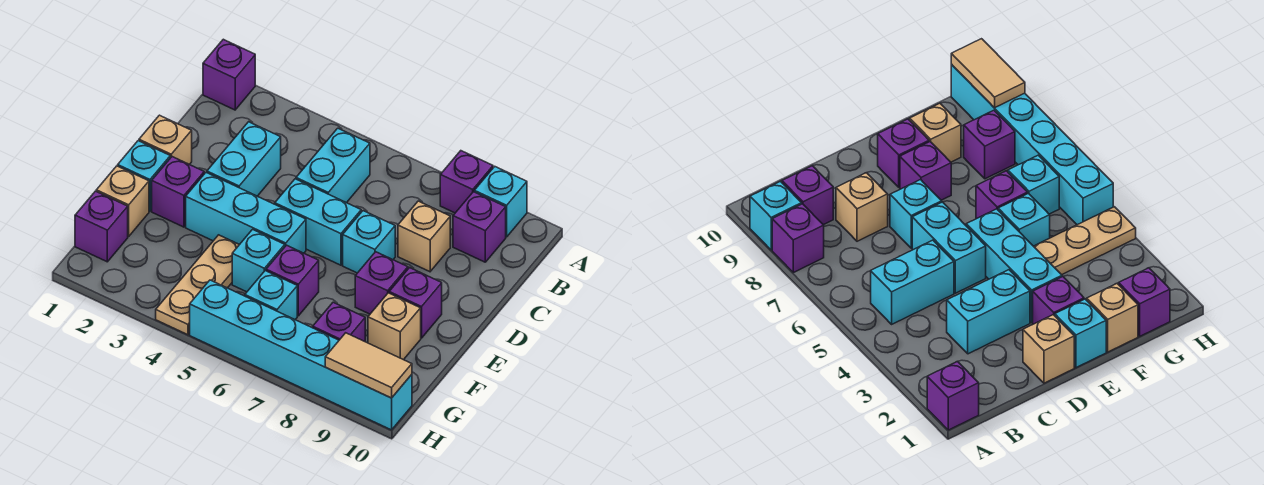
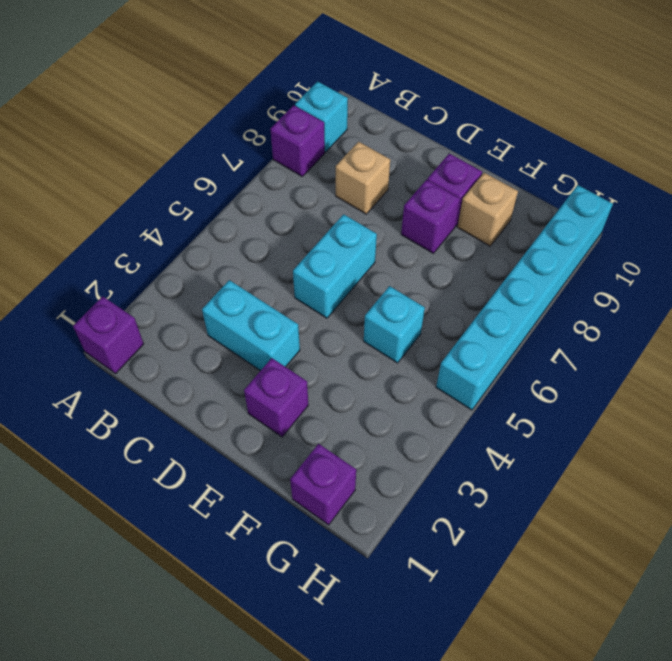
none -> cyan 1x2 brick [296,128,370,203]
none -> purple 1x1 brick [453,192,506,262]
none -> tan 1x1 brick [139,115,192,164]

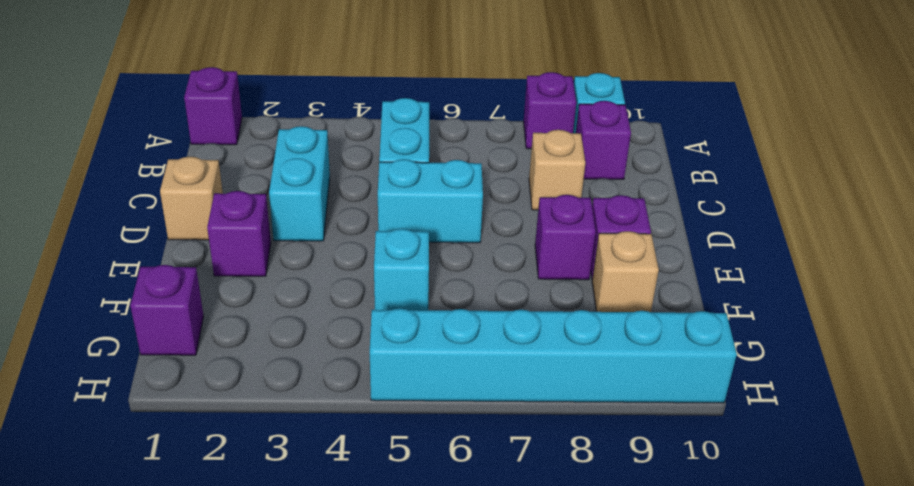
none -> cyan 1x1 brick [343,211,395,273]
none -> cyan 1x1 brick [118,141,170,211]
none -> cyan 1x3 brick [186,173,306,253]

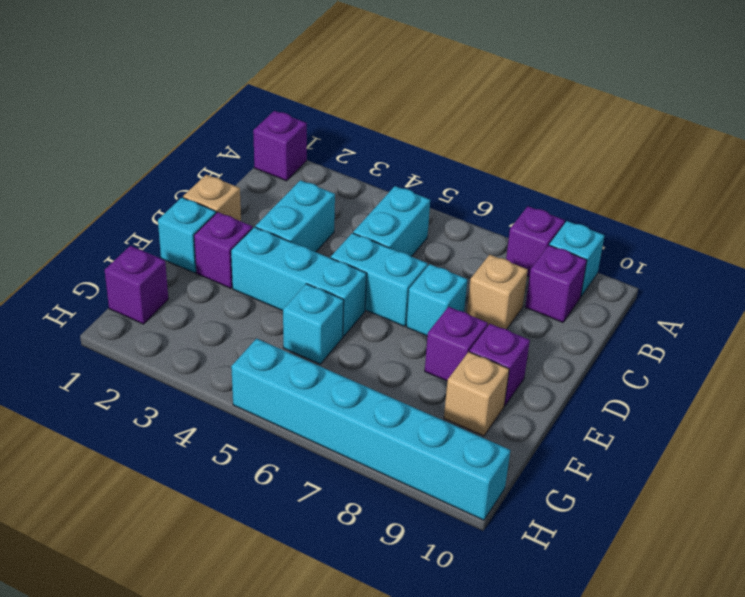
none -> tan 1x1 brick [96,166,149,236]
none -> tan 1x3 plate [156,235,239,335]
none -> purple 1x1 brick [266,245,319,316]

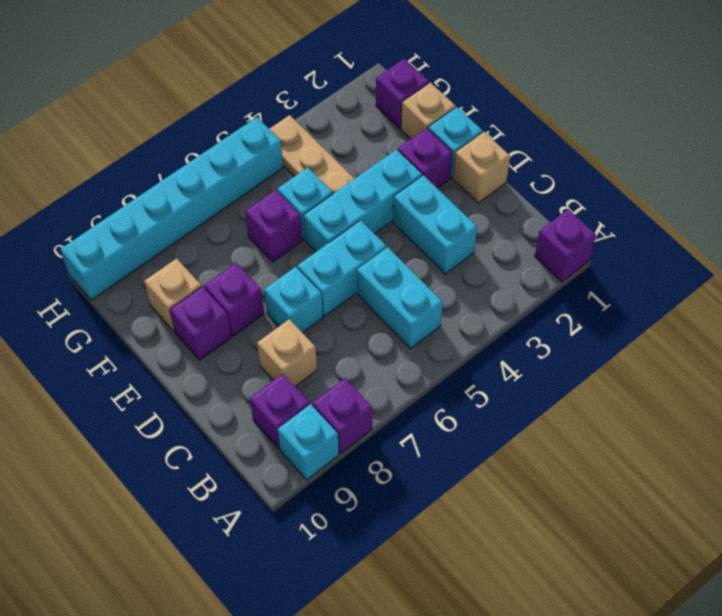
none -> cyan 1x1 brick [245,271,297,320]
none -> purple 1x1 brick [313,302,365,342]
none -> tan 1x2 tile [325,333,412,398]

